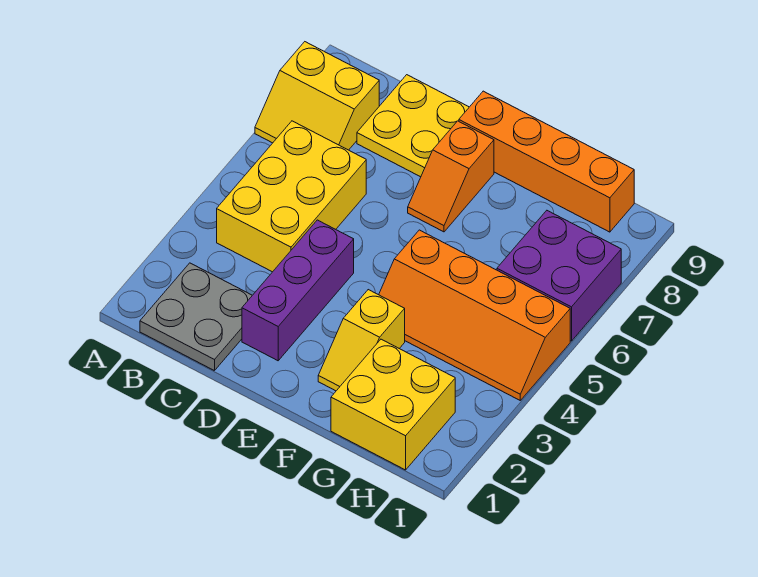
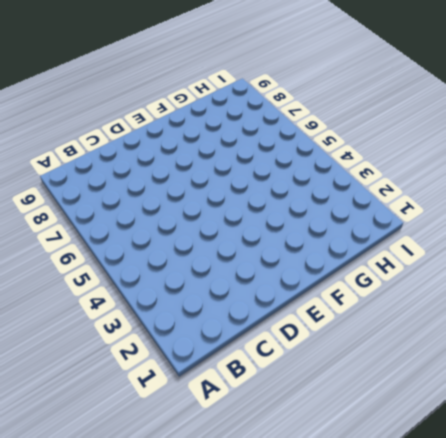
none -> yellow 2x2 slope [255,42,379,150]
none -> grey 2x2 plate [140,263,252,371]

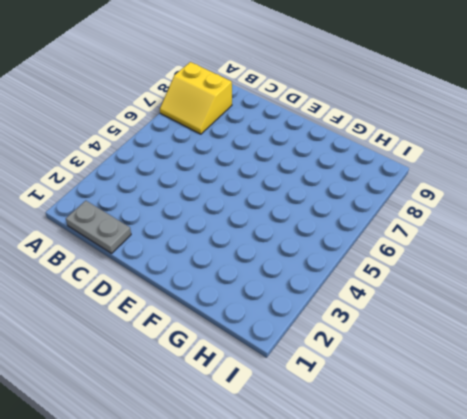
grey 1x2 plate [66,201,131,253] -> grey 2x2 plate [140,263,252,371]
none -> yellow 2x3 brick [217,121,366,272]
none -> yellow 2x2 plate [357,75,469,177]

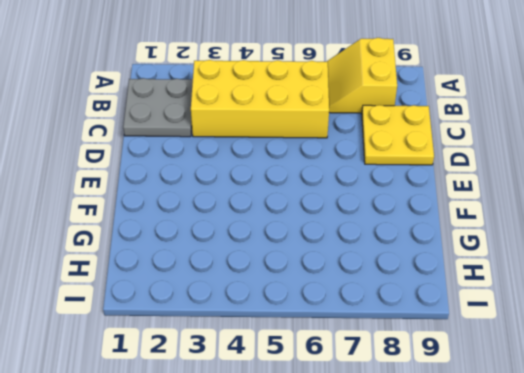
yellow 2x4 brick [191,60,329,138] -> yellow 2x3 brick [217,121,366,272]
none -> purple 1x3 brick [242,220,354,361]
none -> orange 1x2 slope [408,121,494,232]

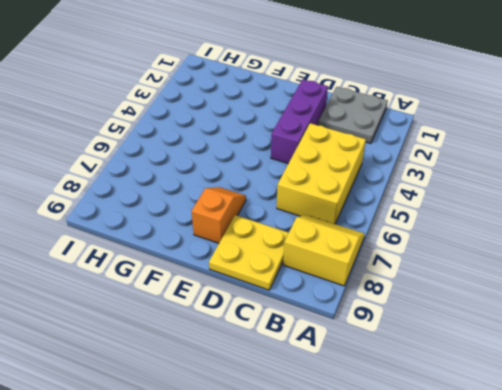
none -> orange 1x4 brick [459,91,634,232]
none -> yellow 1x2 slope [318,290,405,391]

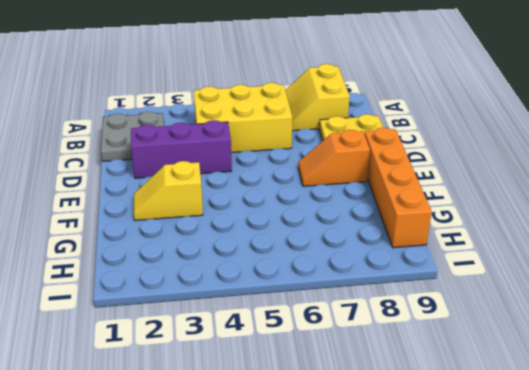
none -> orange 2x4 slope [379,230,570,400]
none -> yellow 2x2 brick [331,339,455,470]

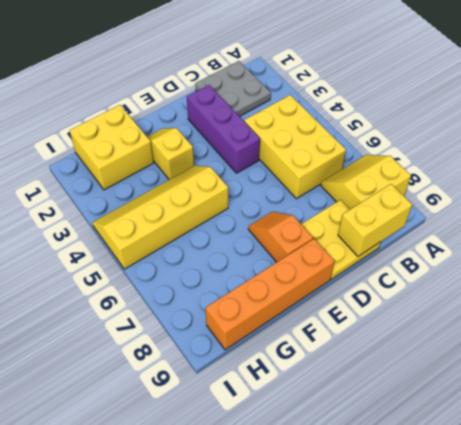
yellow 1x2 brick [338,184,412,256] -> none
yellow 2x4 slope [92,166,228,269] -> orange 2x4 slope [379,230,570,400]
none -> purple 2x2 brick [497,211,621,341]

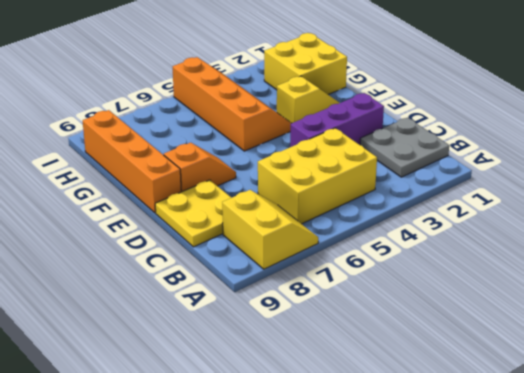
none -> purple 2x2 brick [497,211,621,341]

